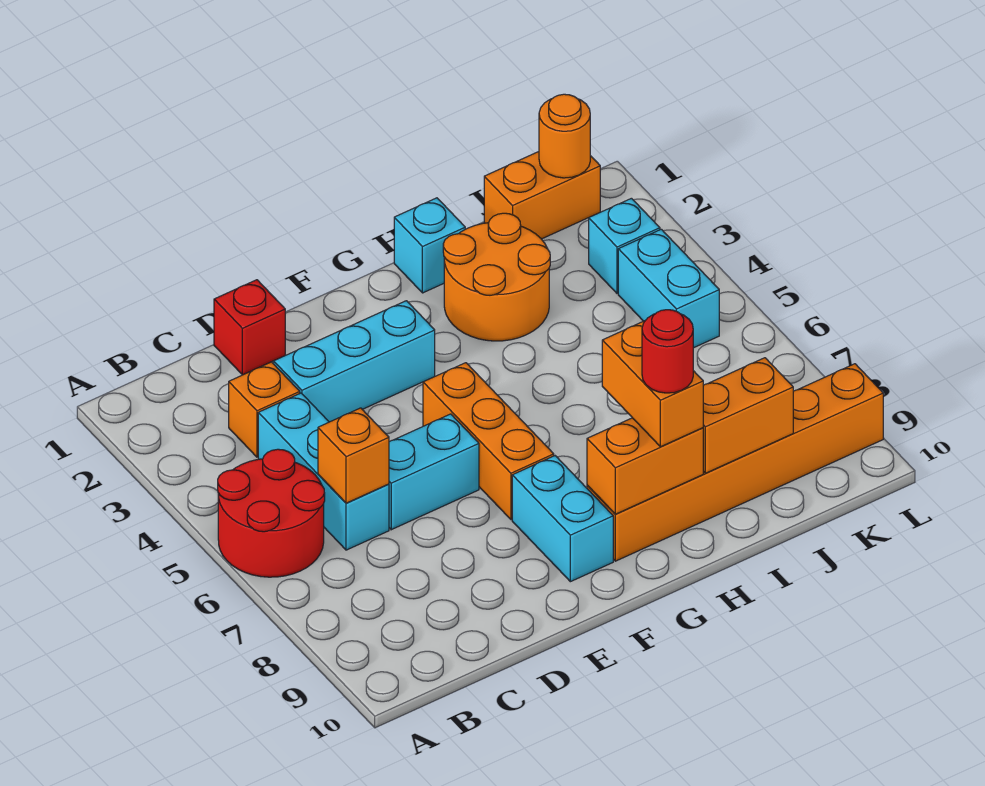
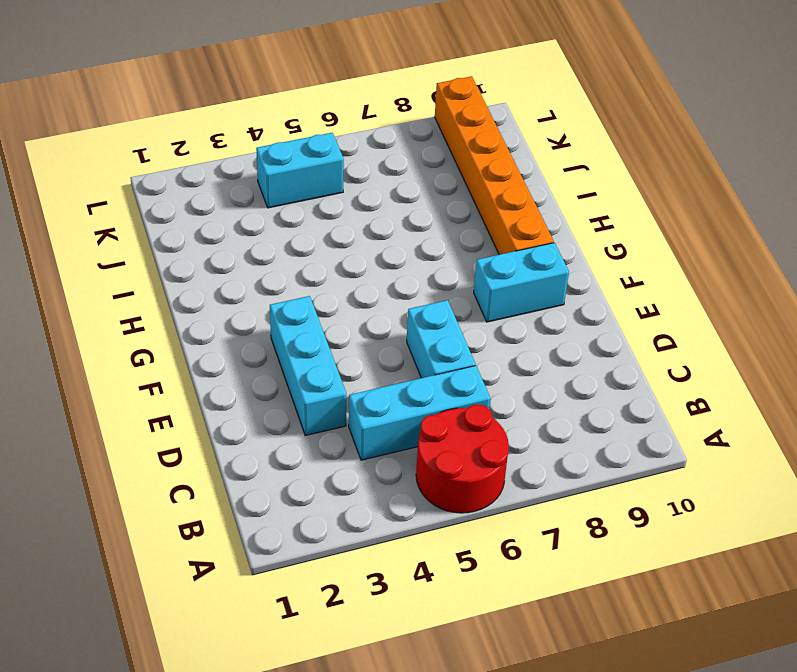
none -> orange 1x1 brick [229,362,300,457]
none -> red 1x1 brick [214,280,285,375]
none -> orange 1x3 brick [423,363,554,520]

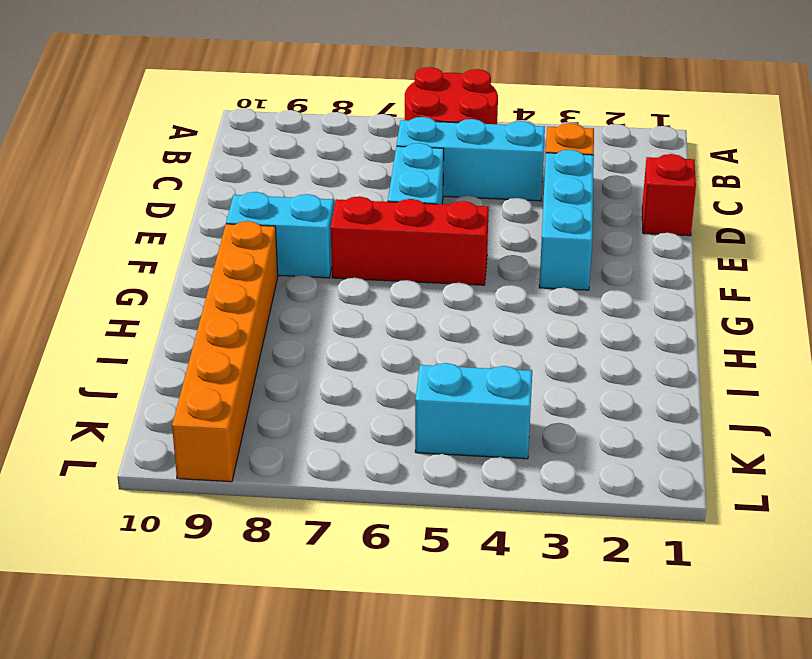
red 1x3 brick [331,196,489,285] -> orange 1x3 brick [423,363,554,520]
none -> cyan 1x1 brick [394,198,465,293]
none -> orange 2x2 round brick [443,213,550,341]
none -> orange 1x2 brick [484,152,600,239]

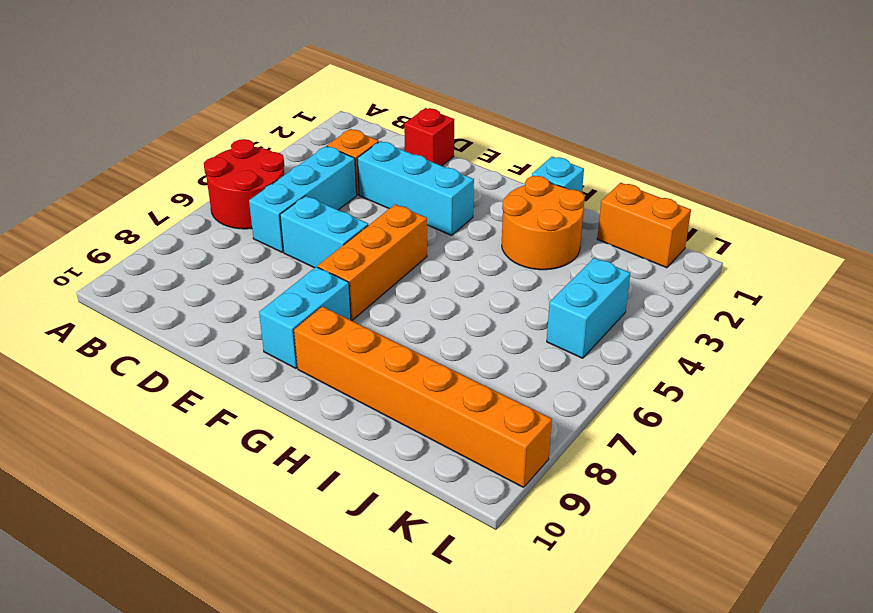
none -> cyan 1x1 brick [589,198,660,293]
none -> orange 1x1 brick [318,408,389,503]
none -> orange 1x2 brick [587,418,703,514]

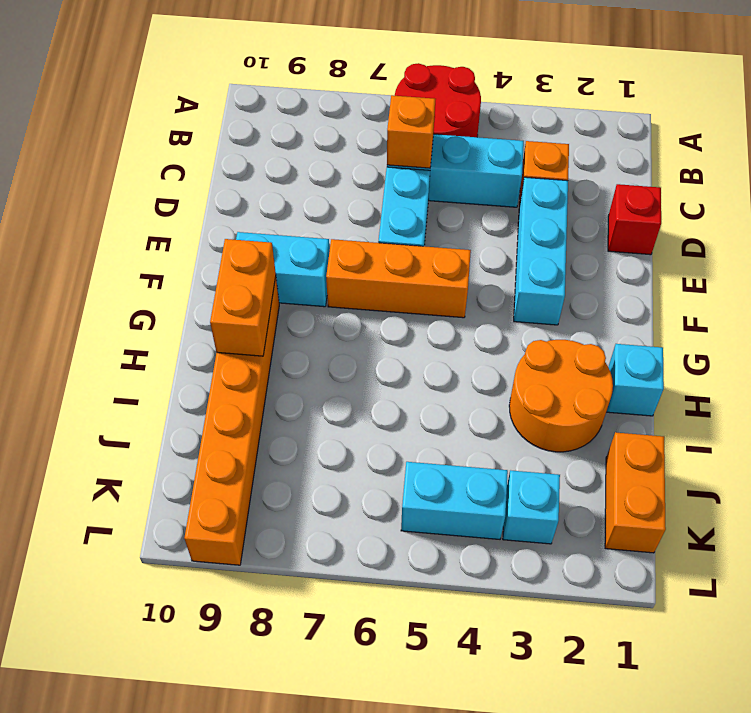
none -> orange 1x2 brick [703,358,793,473]
none -> orange 1x1 round brick [539,94,590,178]
none -> orange 1x2 brick [602,321,703,447]

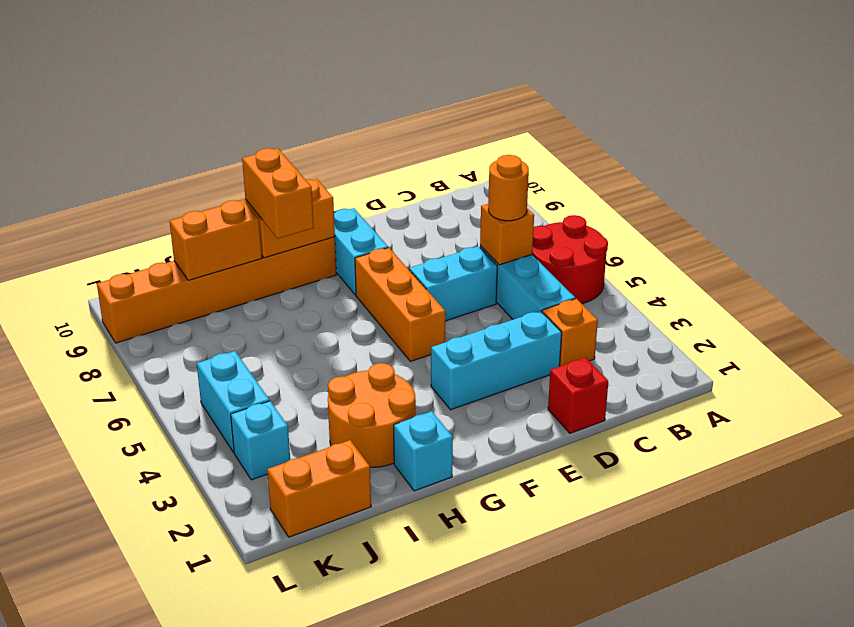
orange 1x1 round brick [488,155,529,221] -> orange 1x1 round brick moved to [539,94,590,178]
none -> red 1x1 round brick [642,310,693,393]

